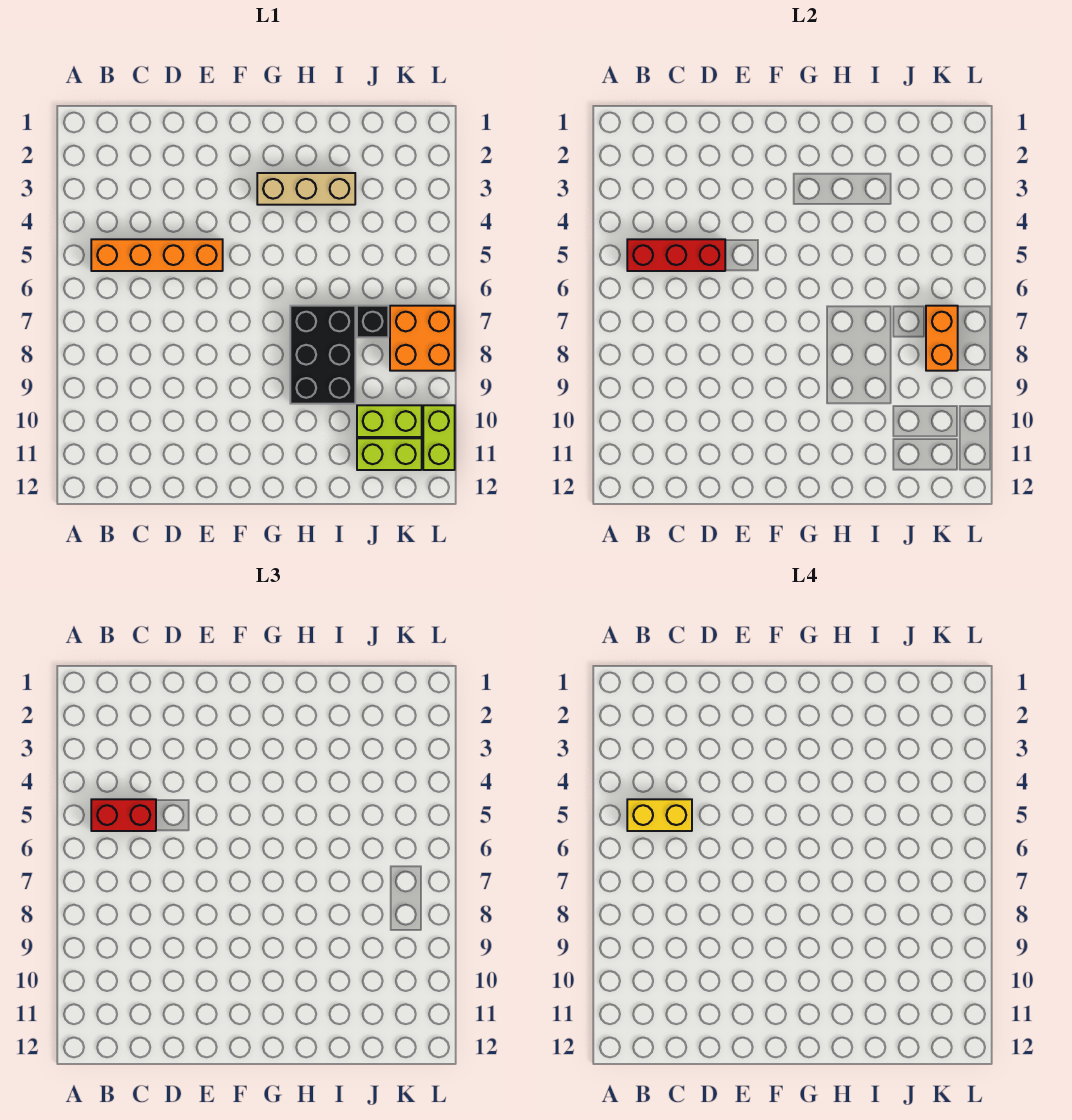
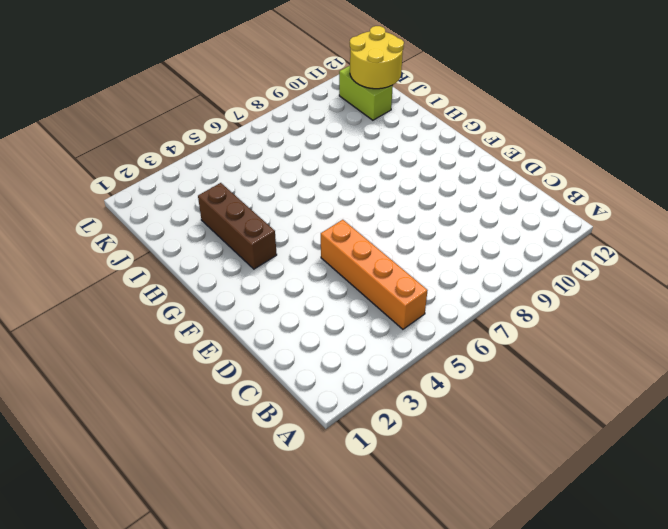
brown 1x3 brick [198,183,277,269] -> tan 1x3 brick [257,173,355,205]
yellow 2x2 round brick [350,26,404,89] -> none
none -> black 2x3 brick [290,306,355,404]
none -> black 1x1 brick [357,306,388,337]
none -> lime 1x2 brick [357,405,422,437]

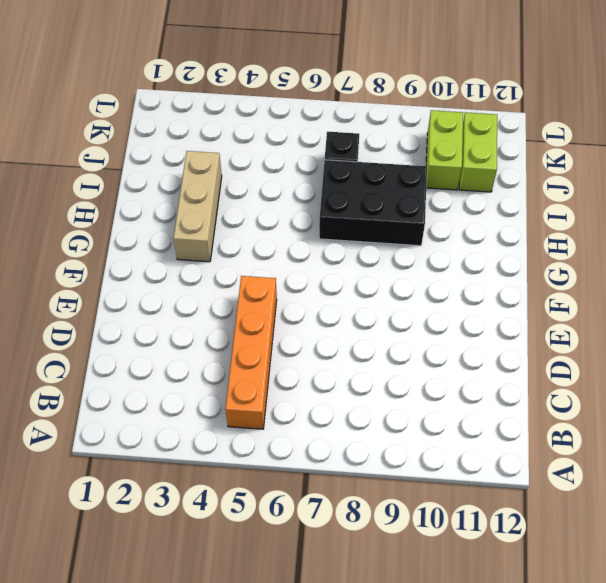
none -> orange 2x2 brick [390,306,455,371]
none -> lime 1x2 brick [423,405,455,470]
none -> red 1x3 brick [627,239,725,271]

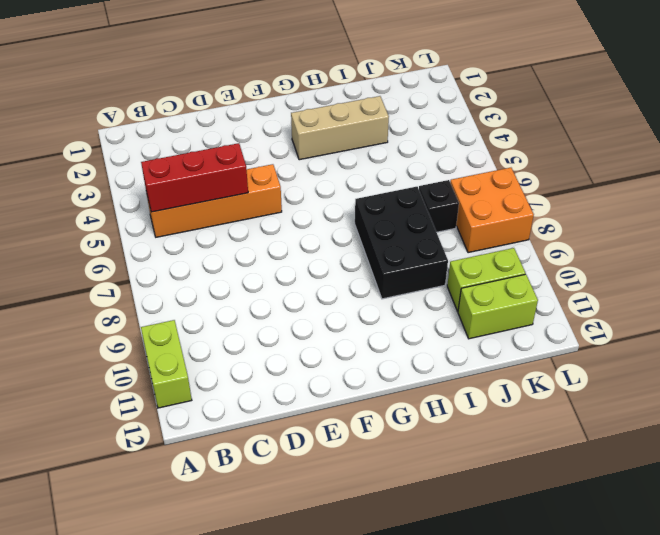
lime 1x2 brick [141,320,192,408] -> lime 1x2 brick moved to [423,405,455,470]
none -> orange 1x2 brick [926,306,958,371]
none -> red 1x2 brick [91,799,156,831]
none -> yellow 1x2 brick [627,799,692,831]

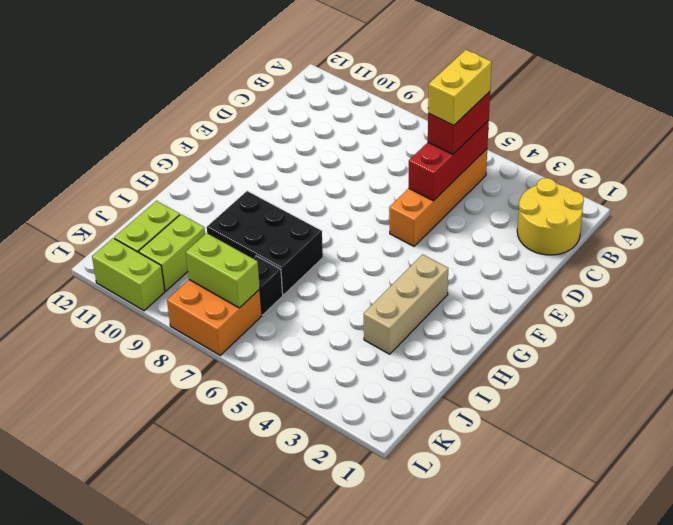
yellow 2x2 round brick [517,178,584,255] -> none
lime 1x2 brick [186,233,260,308] -> orange 1x2 brick [926,306,958,371]

